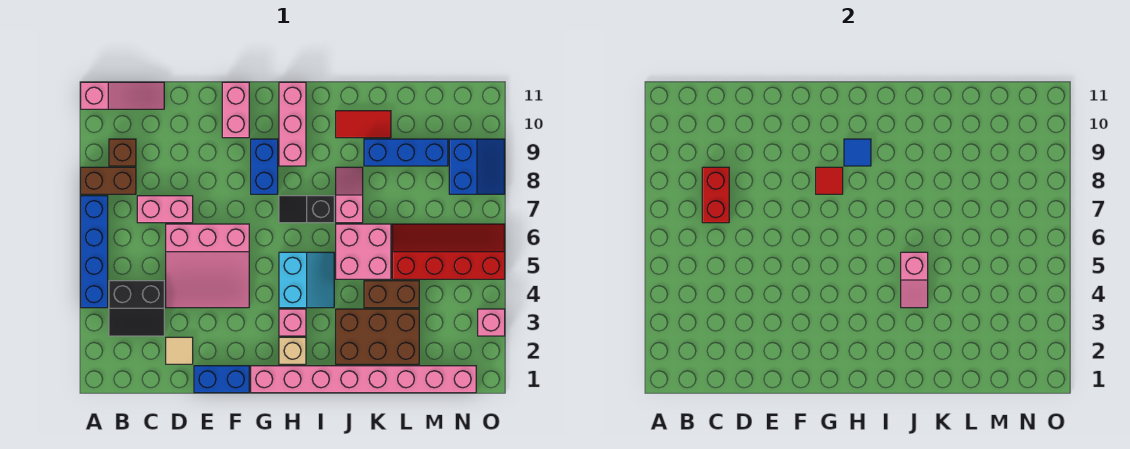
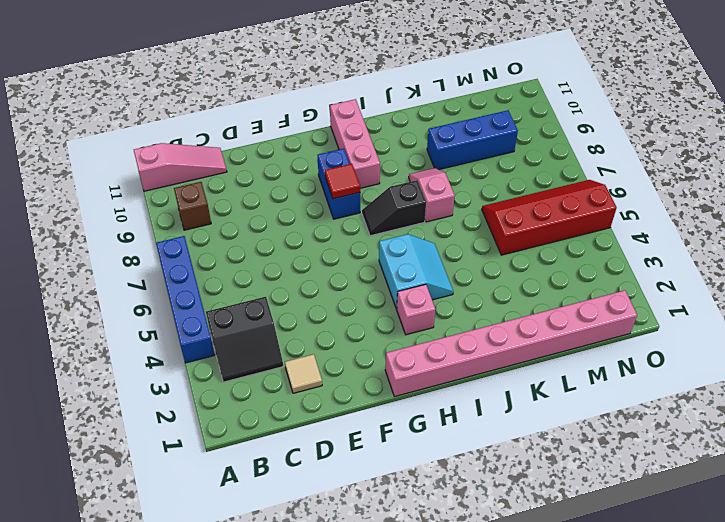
none -> brown 1x2 brick [81,167,136,194]
none -> pink 1x2 brick [137,196,193,223]
none -> pink 3x3 slope [166,224,249,308]
none -> blue 1x2 brick [194,366,249,393]

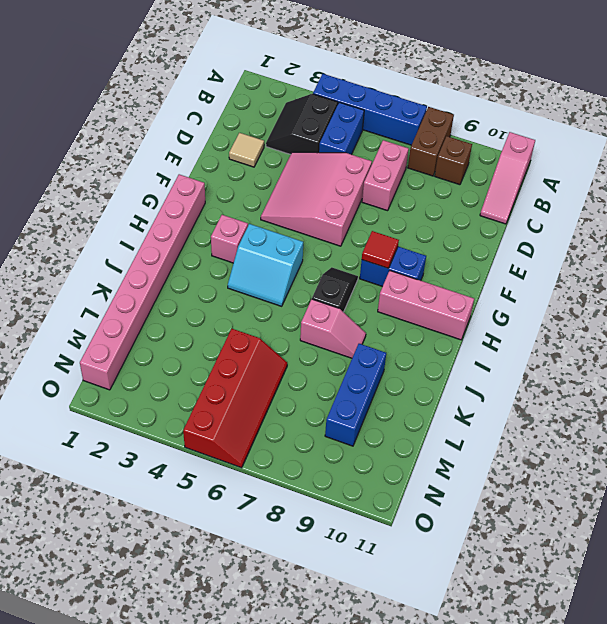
blue 1x2 brick [319,102,364,154] -> blue 1x2 brick moved to [194,366,249,393]
none -> pink 1x2 brick [222,82,249,138]
none -> tan 1x1 brick [279,337,306,364]
none -> brown 2x3 brick [336,309,419,364]
none -> pink 2x2 brick [336,224,391,279]

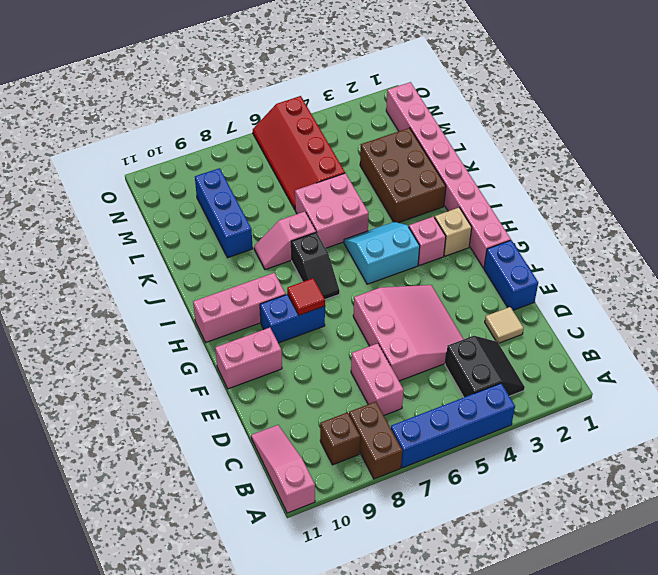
none -> red 1x2 tile [336,111,391,138]
none -> brown 1x2 brick [364,281,419,308]
none -> blue 2x2 slope [449,139,505,194]
none -> pink 1x1 brick [478,309,505,336]

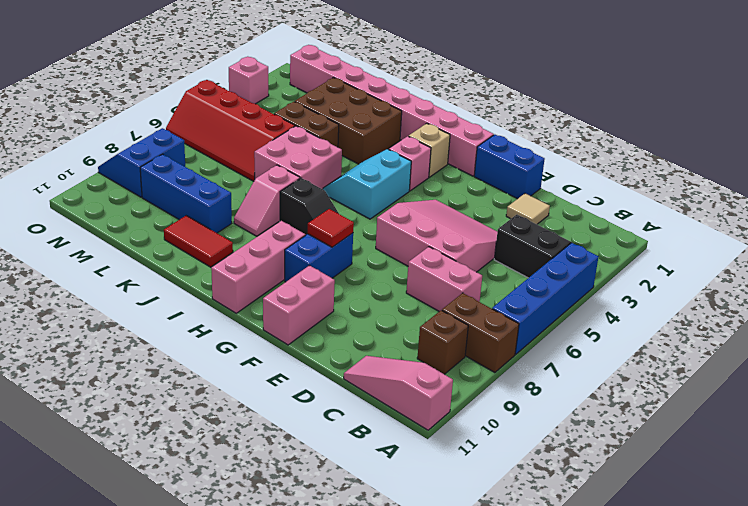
none -> red 1x2 brick [702,167,729,223]
none -> blue 1x1 tile [844,139,871,166]
none -> pink 1x2 slope [901,252,928,308]

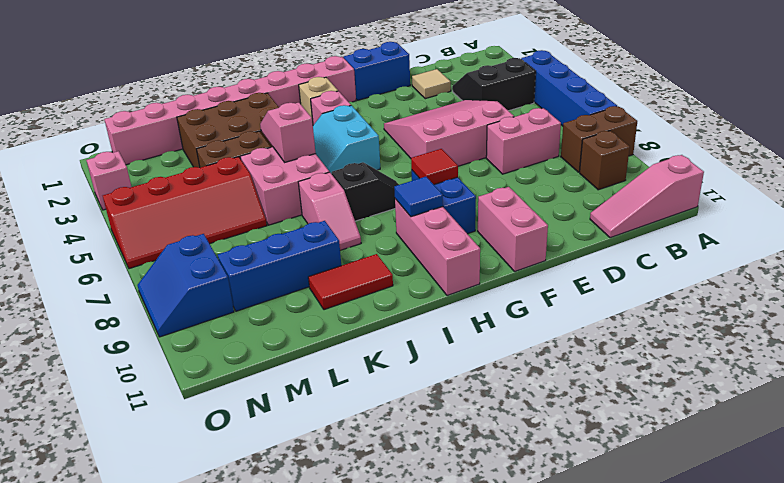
none -> red 1x2 brick [702,167,729,223]

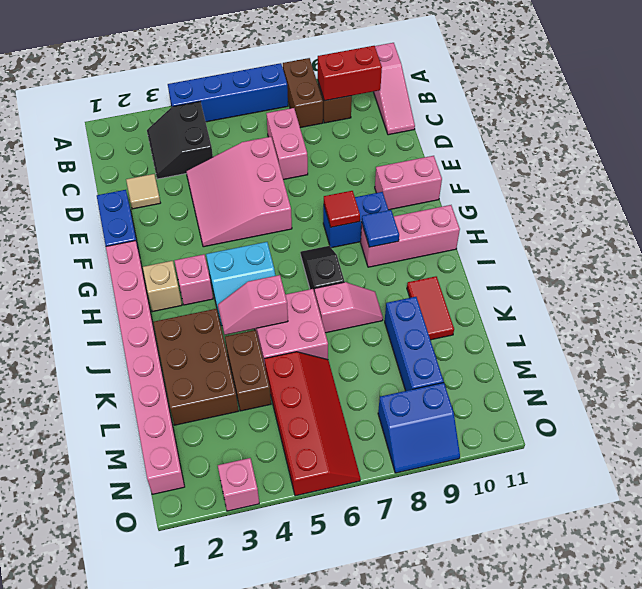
red 1x2 brick [318,46,382,101] -> red 1x2 brick moved to [702,167,729,223]

